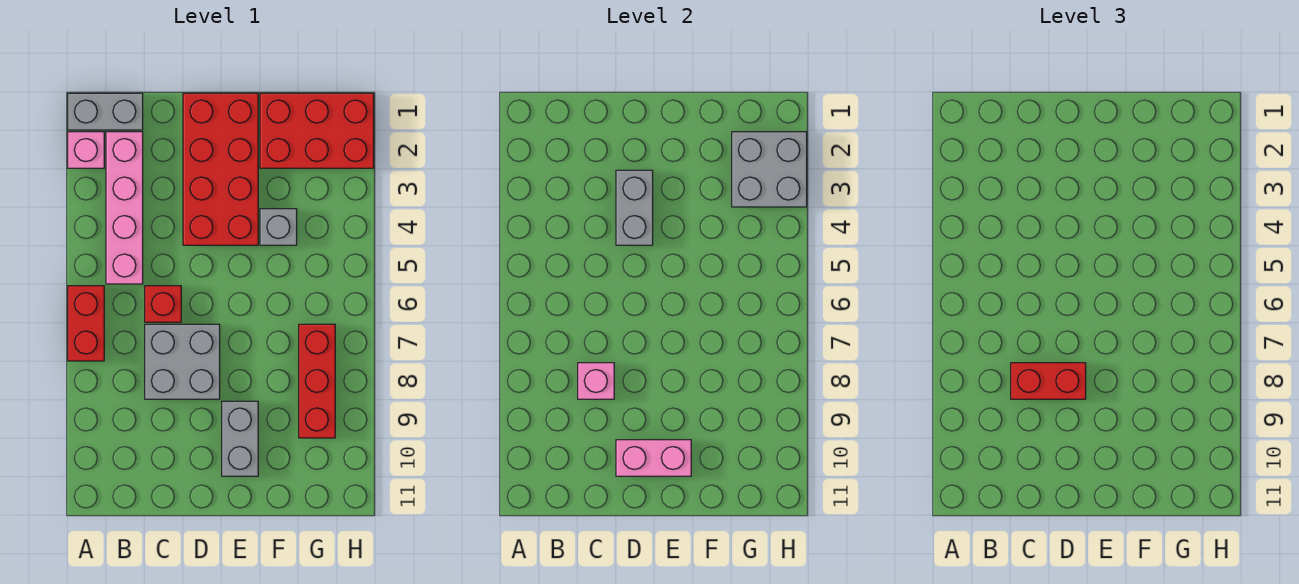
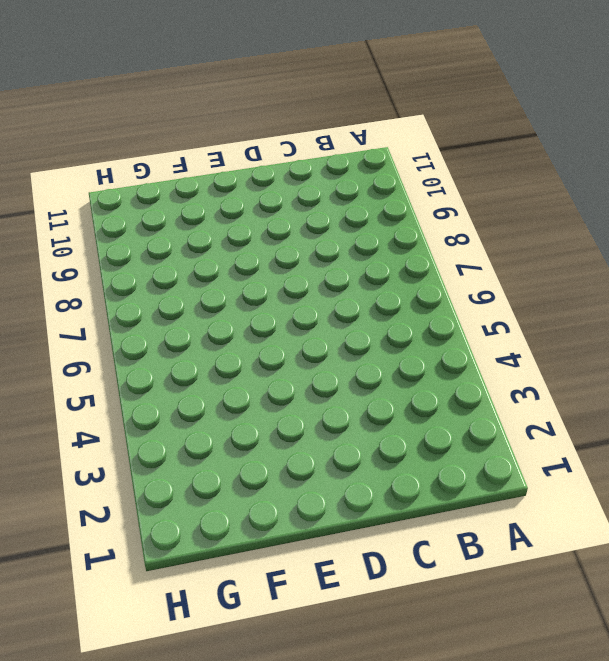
none -> grey 1x2 brick [68,93,143,130]
none -> pink 1x1 brick [68,132,104,168]
none -> red 1x2 brick [68,286,104,361]

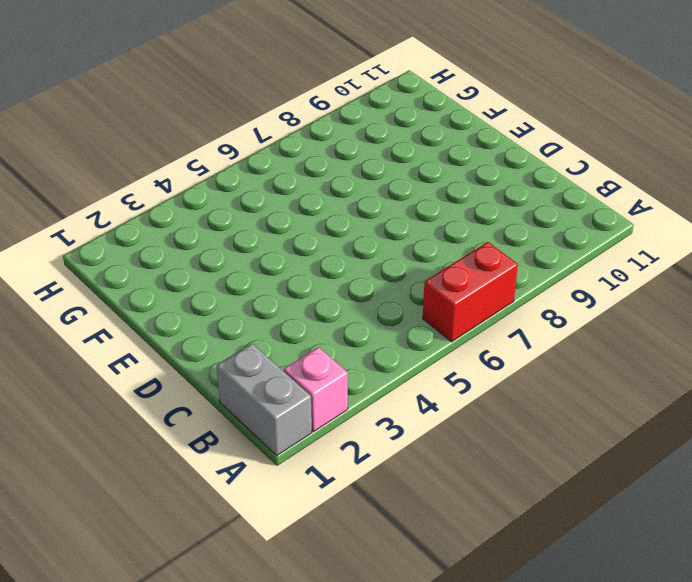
none -> pink 1x4 brick [106,132,143,284]
none -> red 1x1 brick [145,286,181,322]
none -> grey 2x2 brick [145,324,220,399]

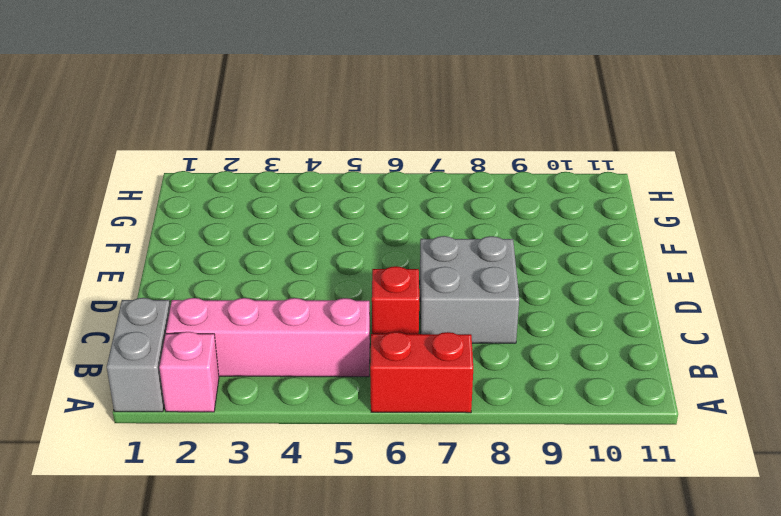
none -> red 2x4 brick [183,93,258,245]
none -> grey 1x2 brick [222,401,258,476]
none -> red 2x3 brick [260,93,374,168]

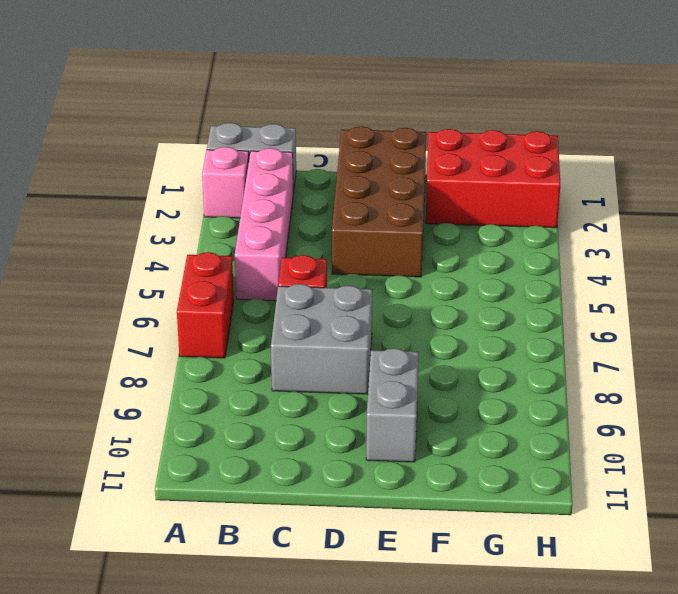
brown 2x4 brick [332,126,426,277] -> red 2x4 brick [183,93,258,245]
none -> grey 1x1 brick [260,209,297,245]
none -> red 1x3 brick [299,324,335,438]
none -> pink 1x1 brick [578,363,614,399]

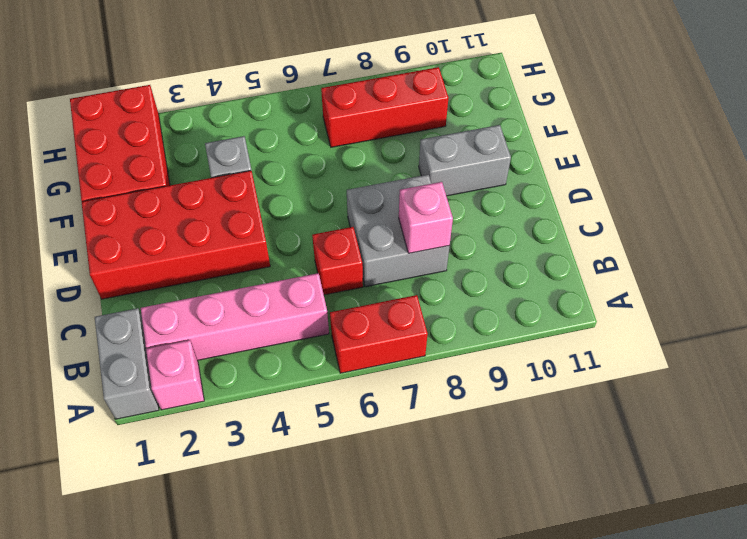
none -> grey 1x2 brick [616,170,653,245]
none -> pink 1x2 brick [616,440,691,476]
none -> grey 2x2 brick [732,132,807,207]

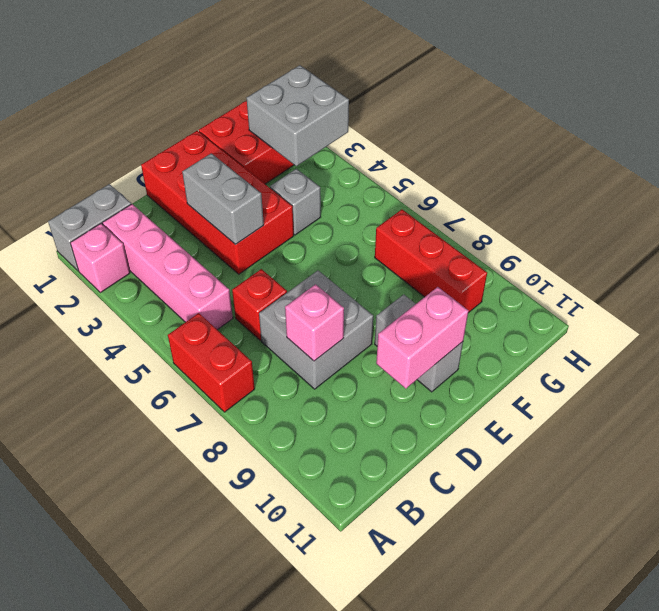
none -> red 1x2 brick [1011,363,1086,399]

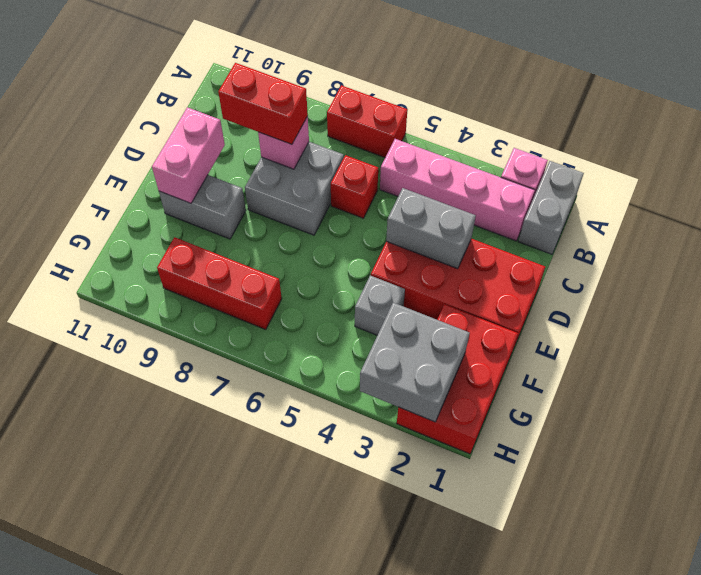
red 1x2 brick [218,63,308,144] -> red 1x2 brick turned to [1011,363,1086,399]

